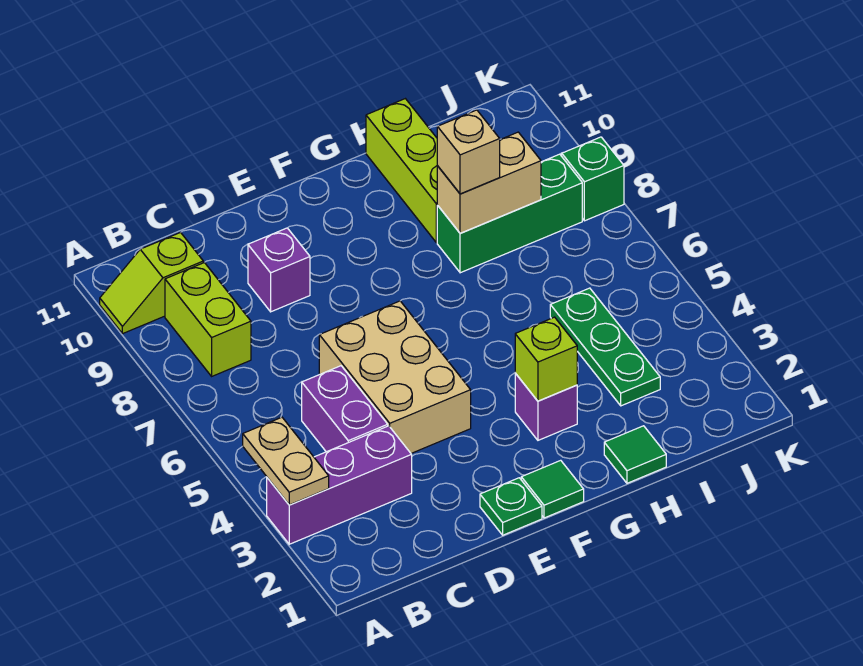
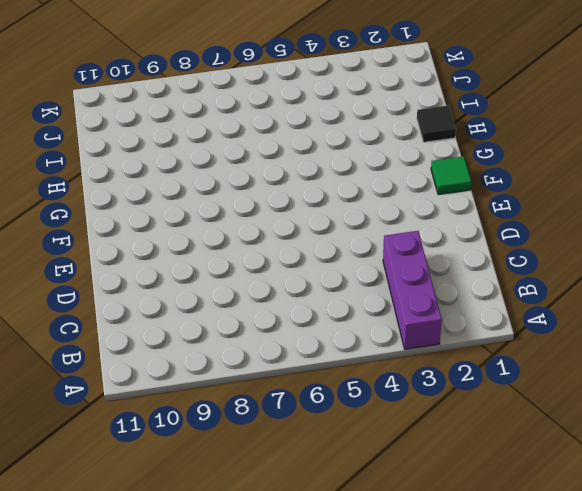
black 1x1 tile [417,105,456,142] -> green 1x1 tile [604,426,666,483]
none -> lime 1x2 slope [100,232,203,334]
none -> lime 1x2 brick [165,263,251,376]
none -> purple 1x2 brick [302,366,388,452]

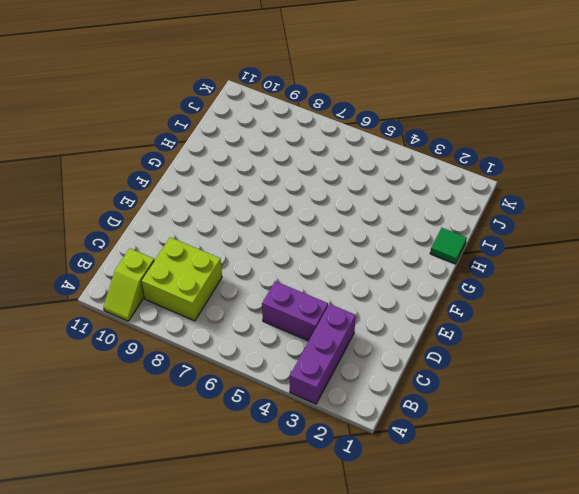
lime 2x2 brick [141,237,222,321] -> lime 1x2 brick [165,263,251,376]
none -> tan 2x3 brick [319,301,471,453]
none -> purple 1x1 brick [248,228,310,312]
none -> green 1x1 plate [480,478,542,535]

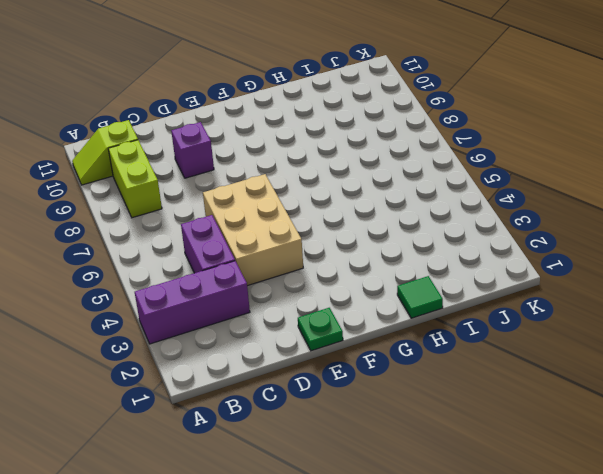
none -> green 1x1 tile [521,460,584,518]
none -> purple 1x1 brick [515,373,577,440]
none -> green 1x3 brick [437,154,582,273]

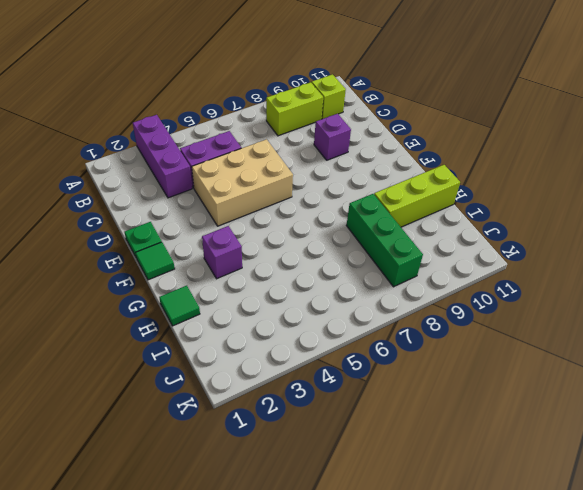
none -> green 1x3 plate [550,288,660,406]
none -> green 1x1 brick [562,137,624,221]
none -> tan 1x2 plate [243,417,329,505]

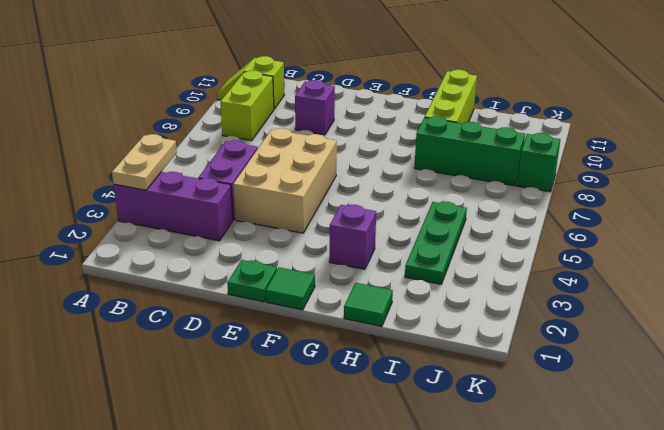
none -> lime 1x1 brick [515,317,577,401]
none -> tan 1x2 brick [437,132,541,233]
none -> tan 1x1 brick [437,110,500,194]

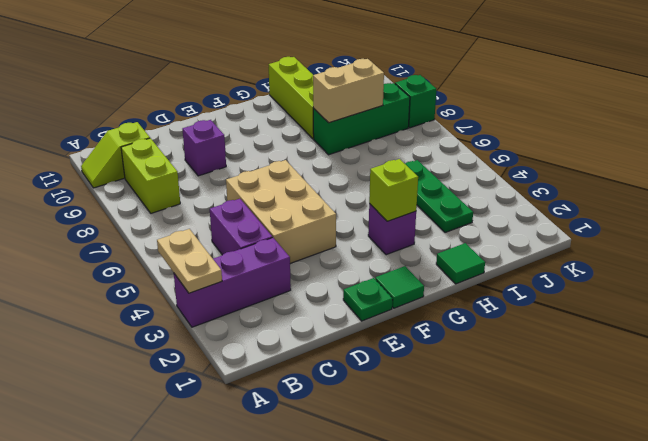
none -> tan 1x1 brick [437,110,500,194]

